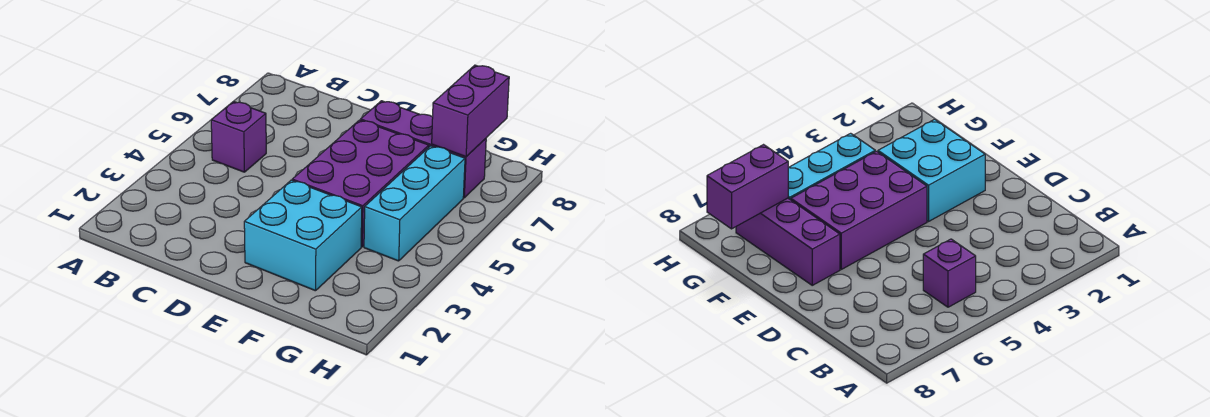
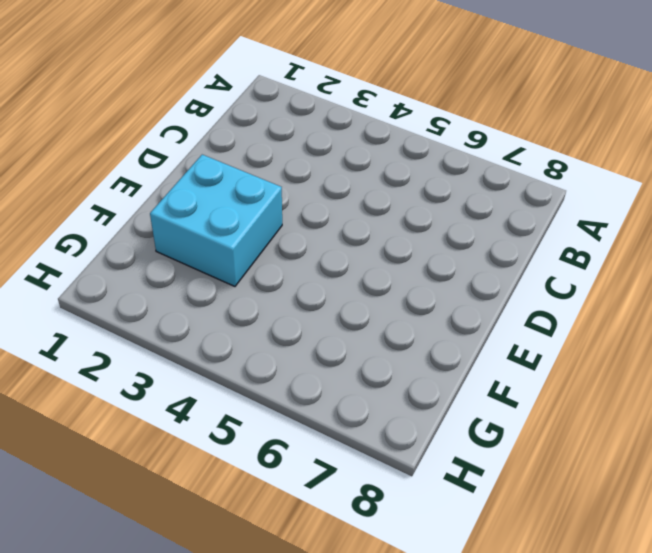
none -> purple 1x1 brick [211,101,266,172]
none -> purple 2x3 brick [292,120,429,247]

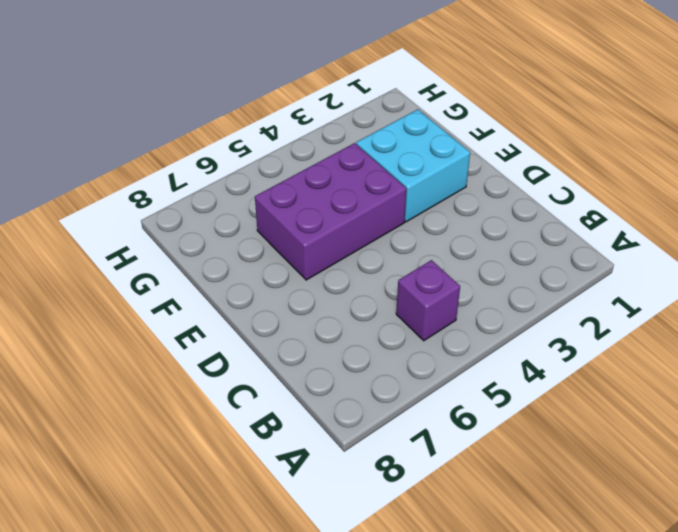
none -> purple 1x3 brick [361,101,486,198]
none -> cyan 1x3 brick [364,146,465,261]

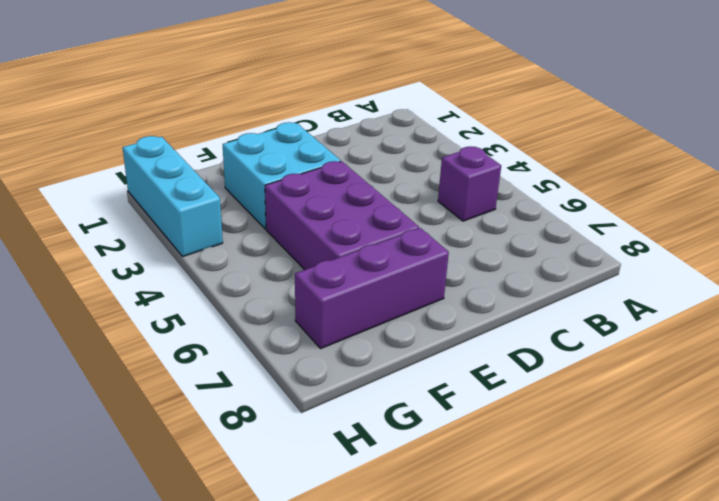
cyan 1x3 brick [123,136,223,256] -> cyan 1x3 brick moved to [364,146,465,261]
none -> purple 1x2 brick [432,65,509,157]

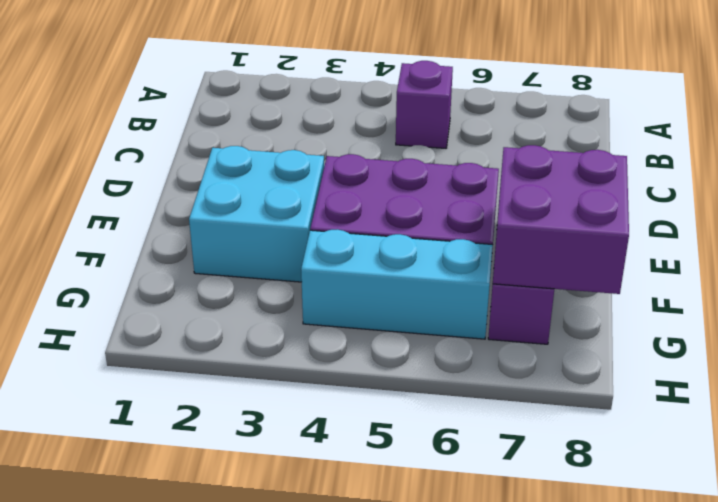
purple 2x2 brick [493,145,629,294] -> purple 1x2 brick [432,65,509,157]

